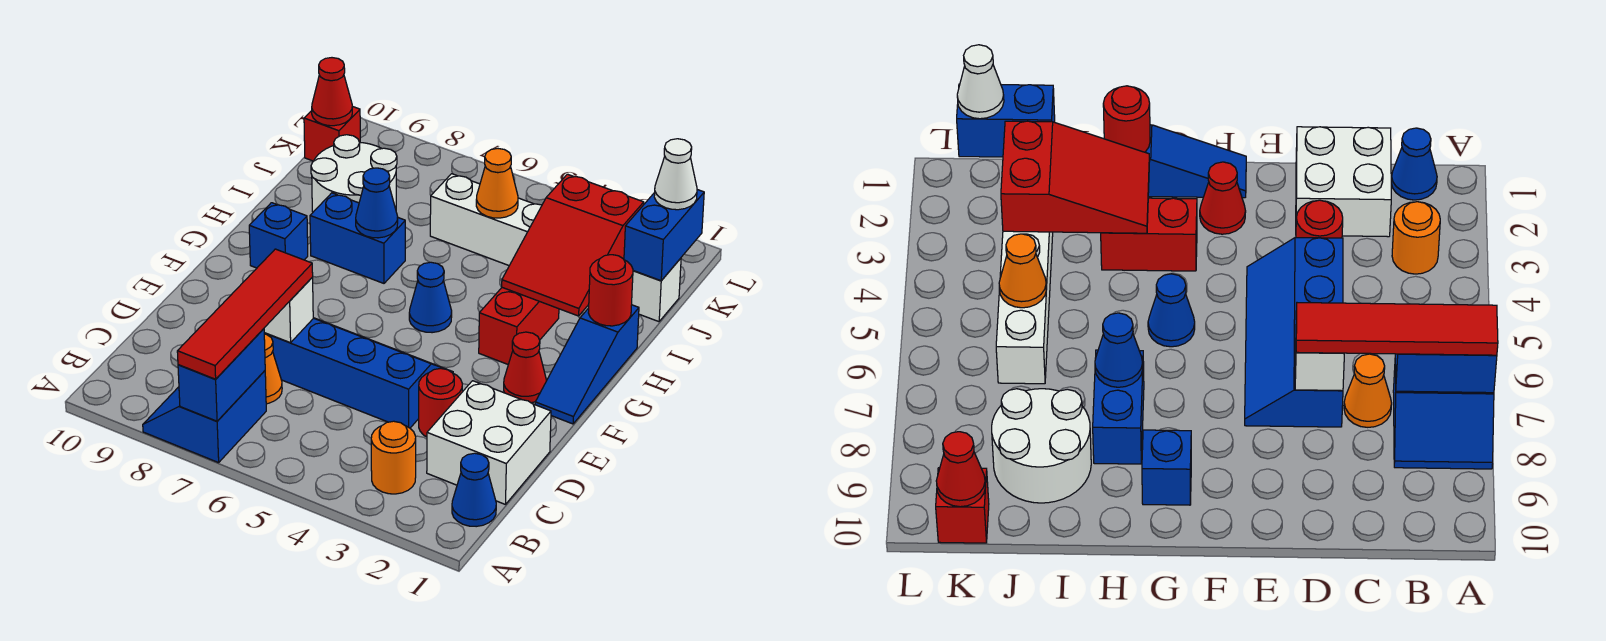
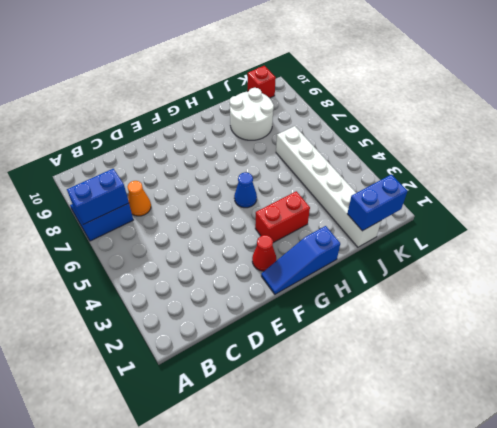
none -> blue 1x1 cone [452,453,496,527]
none -> orange 1x1 round brick [371,421,416,494]
none -> white 2x2 brick [427,381,551,505]

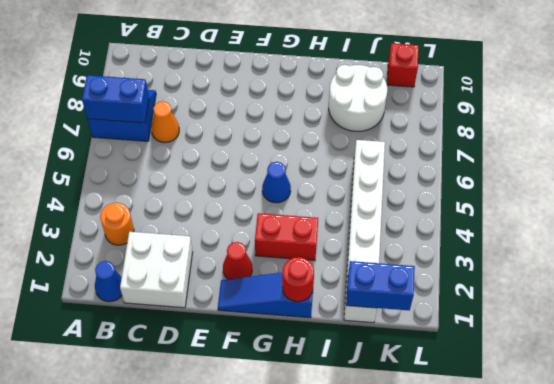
none -> red 1x1 round brick [419,368,462,437]
none -> blue 2x4 slope [264,318,453,428]
none -> blue 1x1 brick [249,203,308,268]

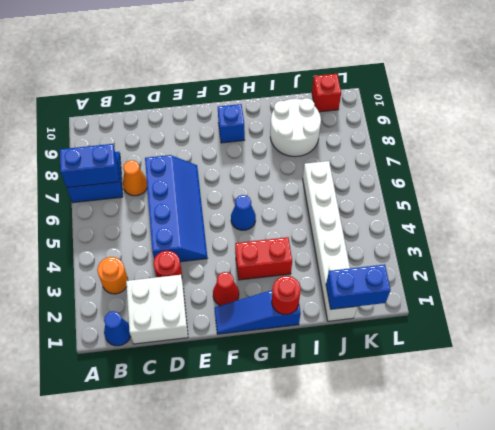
none -> blue 1x2 brick [310,193,405,283]
none -> white 1x1 brick [264,278,313,343]
none -> red 2x3 slope [502,174,644,316]

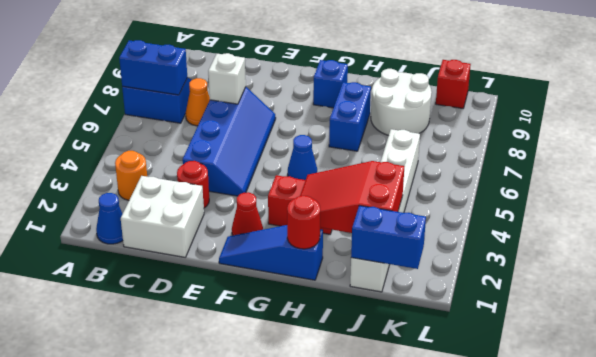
none -> blue 1x1 cone [356,168,398,238]
none -> orange 1x1 cone [476,149,518,218]
none -> red 1x1 cone [312,58,352,126]

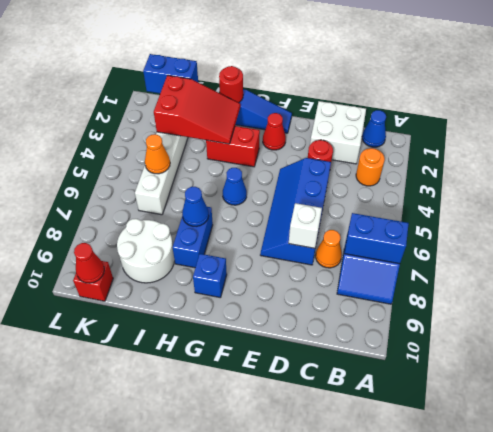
none -> red 1x4 tile [177,249,313,379]
none -> white 1x1 cone [654,139,697,210]

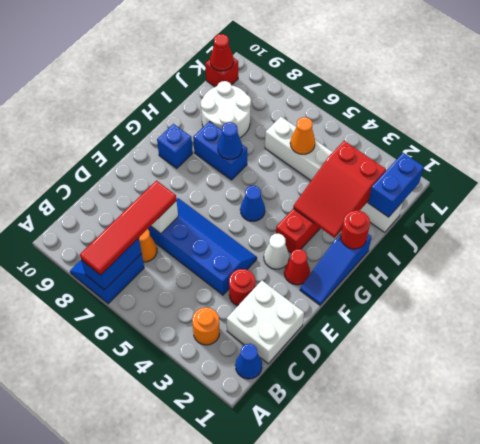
white 1x1 cone [264,234,289,269] -> white 1x1 cone moved to [654,139,697,210]

